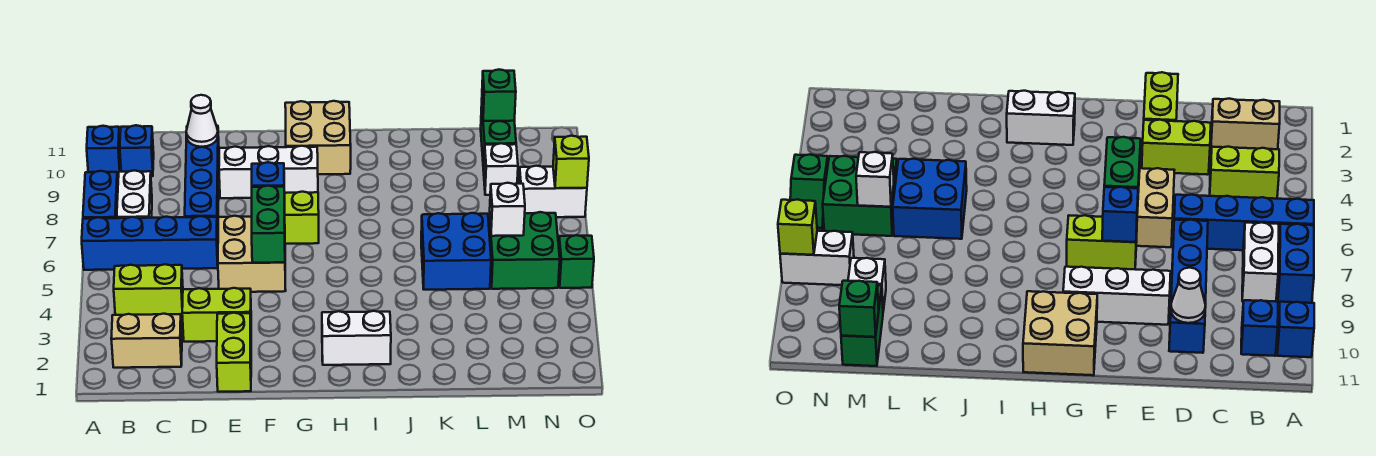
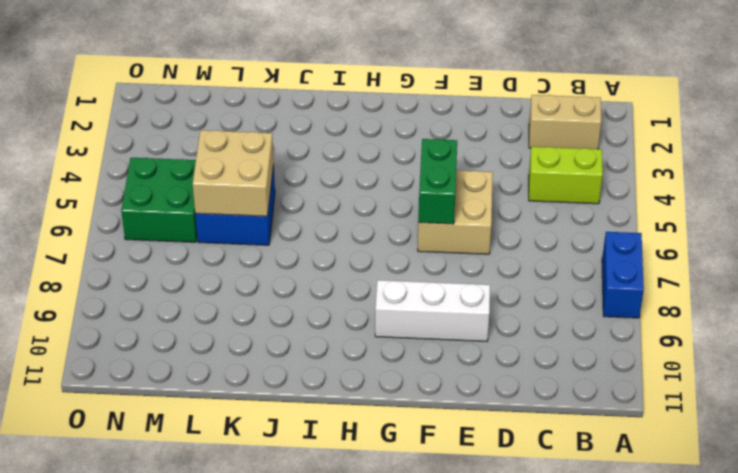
tan 2x2 brick [193,130,274,216] -> tan 2x2 brick moved to [285,101,351,174]
none -> blue 1x4 brick [82,216,218,270]
none -> blue 1x1 brick [87,126,121,177]
none -> white 1x2 brick [117,171,152,218]

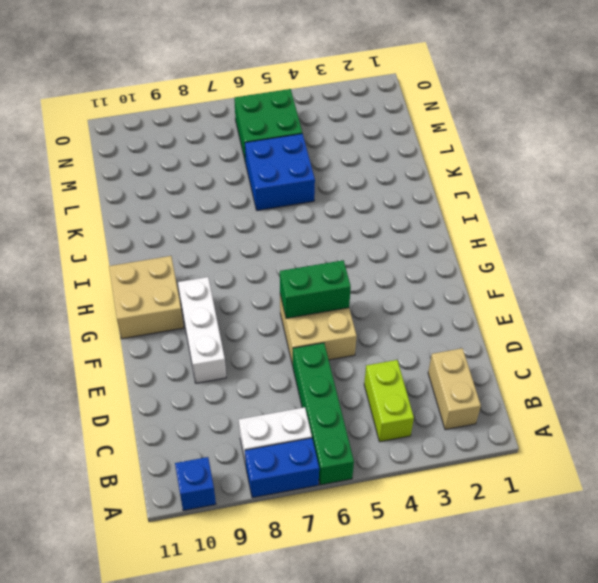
green 1x4 brick [293,343,354,485] -> blue 1x4 brick [82,216,218,270]
none -> blue 1x1 brick [120,125,154,176]
none -> lime 1x2 brick [182,288,251,342]
none -> blue 1x4 brick [185,126,219,234]

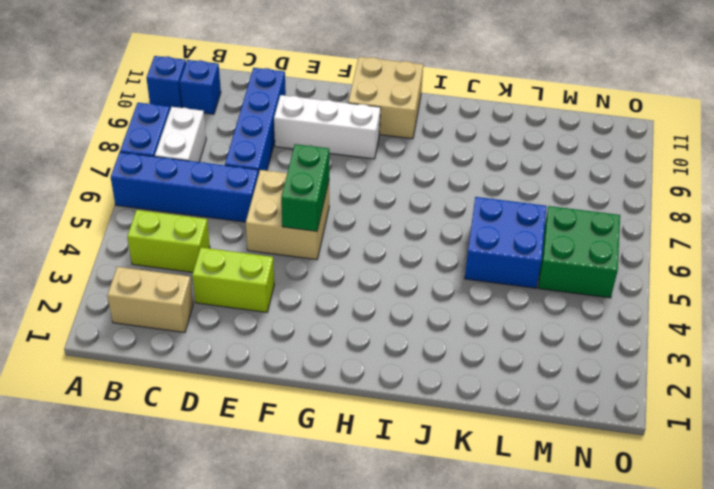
none -> lime 1x2 brick [217,313,251,392]
none -> lime 1x2 brick [284,192,319,244]
none -> white 1x2 brick [322,311,391,365]

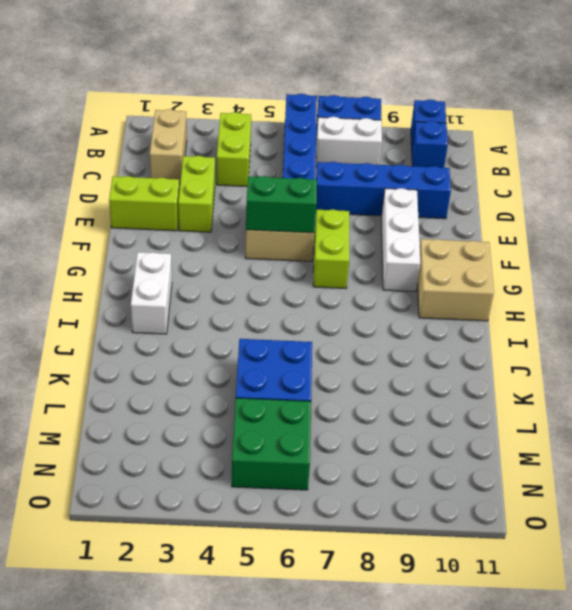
none -> white 1x1 brick [484,143,518,195]
none -> green 1x2 brick [481,107,516,171]
none -> white 1x2 brick [519,166,587,217]

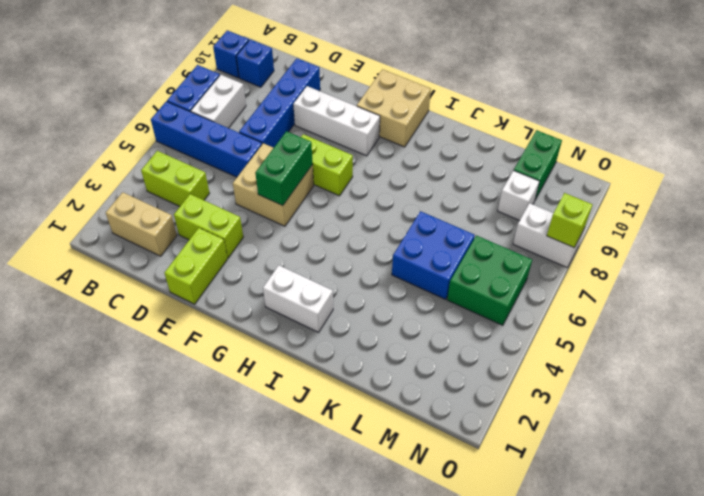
none -> green 1x2 slope [558,235,594,288]
none -> white 1x1 cone [186,95,218,147]
none -> blue 1x1 brick [252,162,285,203]

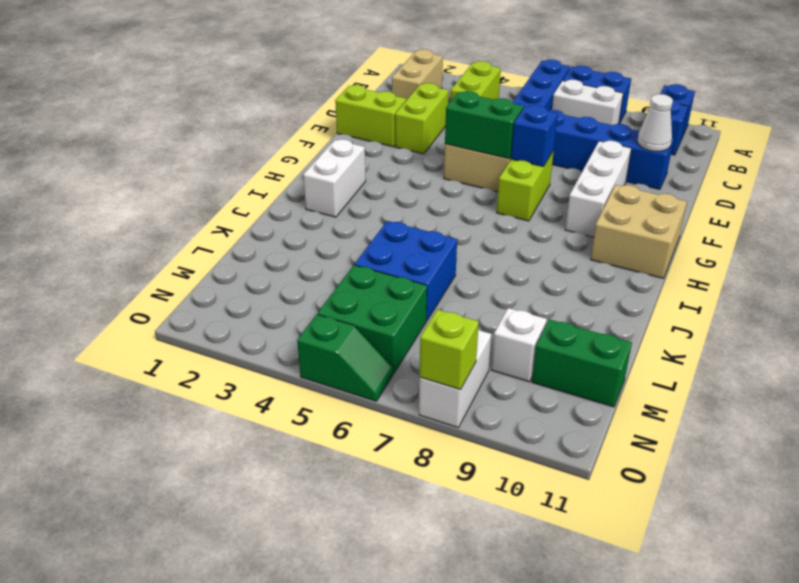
none -> white 1x1 brick [490,183,525,236]
none -> green 1x1 brick [482,70,516,121]

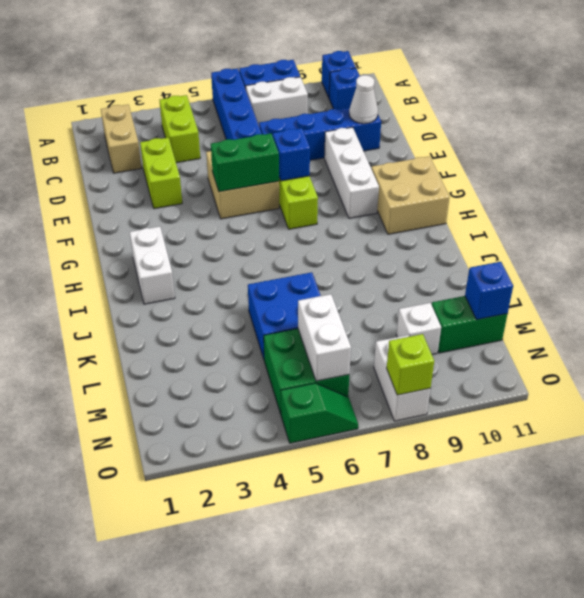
white 1x2 brick [298,294,351,381] -> white 1x1 brick [490,183,525,236]
blue 1x1 brick [465,262,513,320] -> green 1x1 brick [482,70,516,121]
none -> lime 1x2 brick [217,313,251,392]

